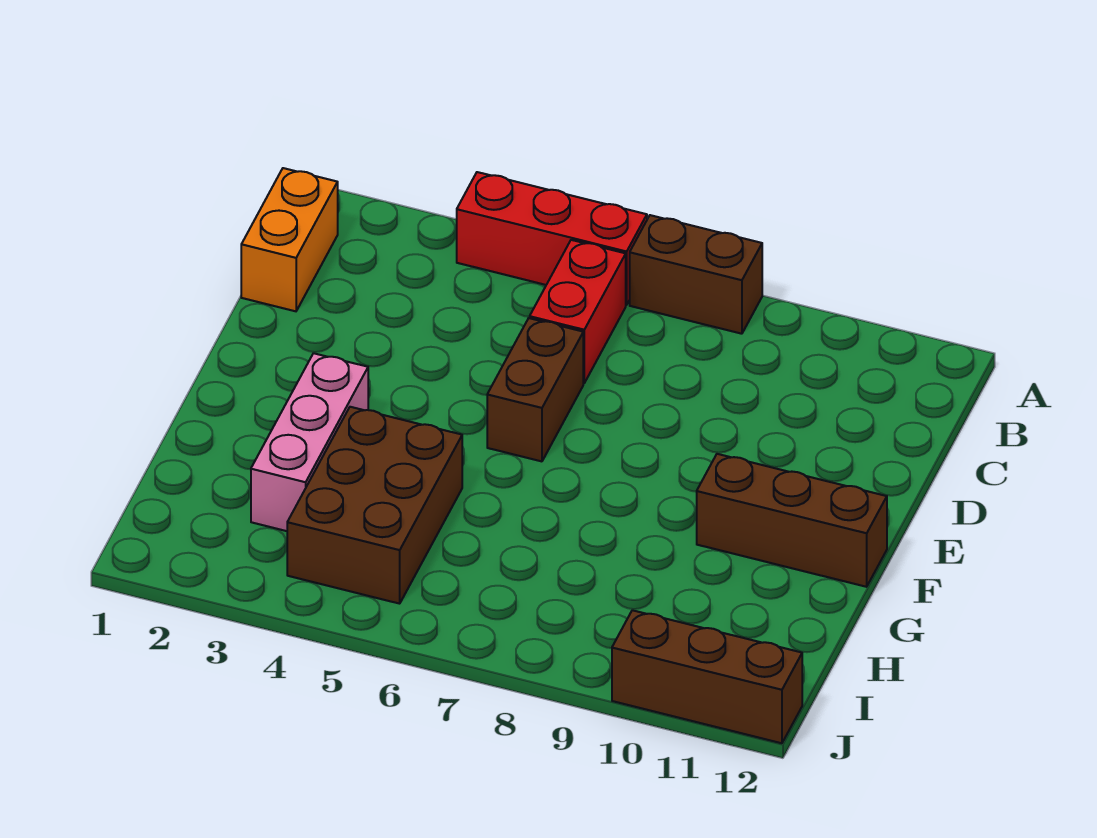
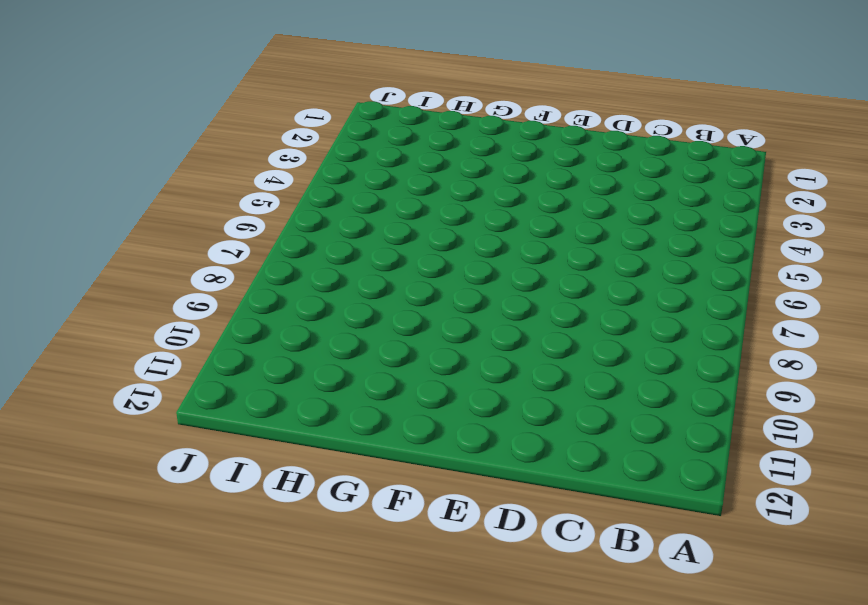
none -> red 1x3 brick [457,172,647,305]
none -> brown 1x2 brick [630,215,762,334]

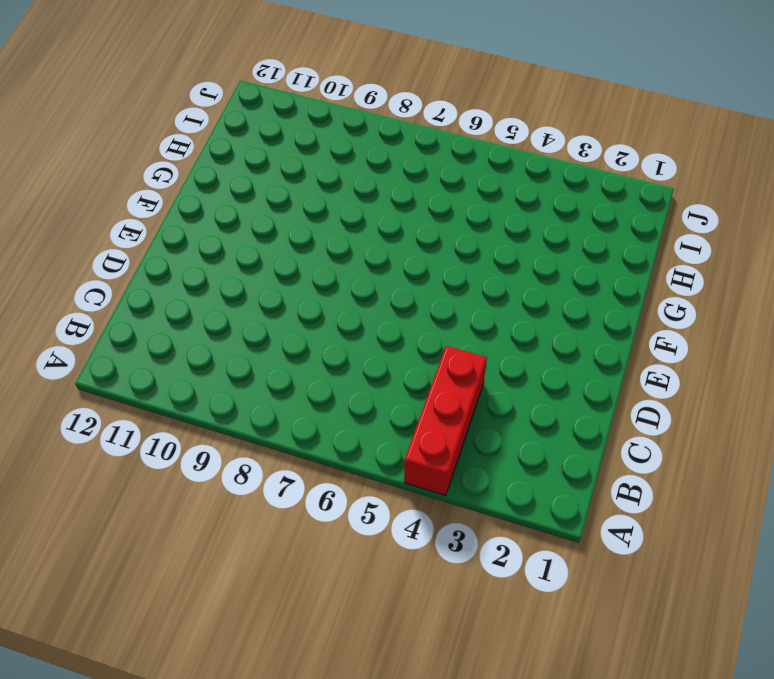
red 1x3 brick [404,346,487,496] -> red 1x3 brick turned to [457,172,647,305]
none -> brown 1x2 brick [630,215,762,334]
none -> orange 1x2 brick [241,168,338,311]

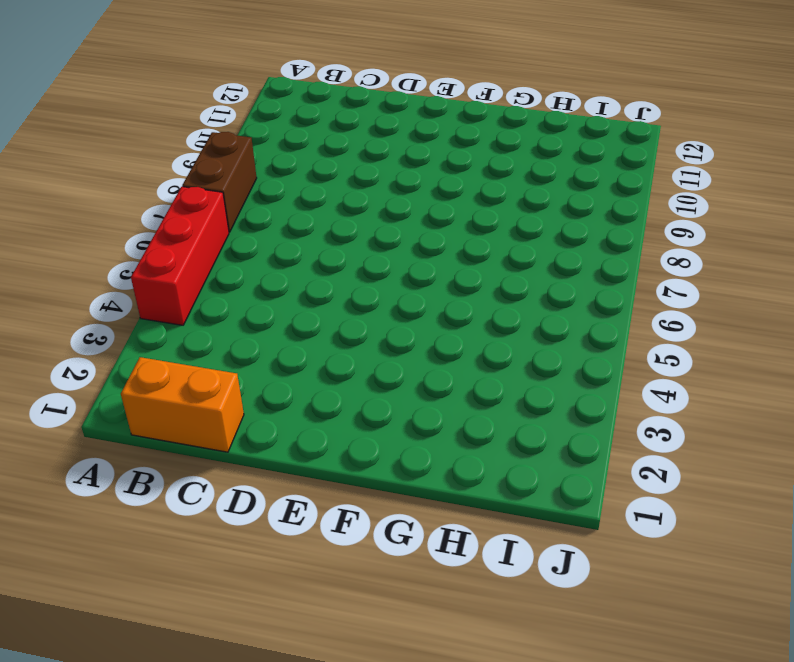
none -> red 1x2 brick [530,240,626,383]
none -> brown 1x2 brick [487,318,583,461]

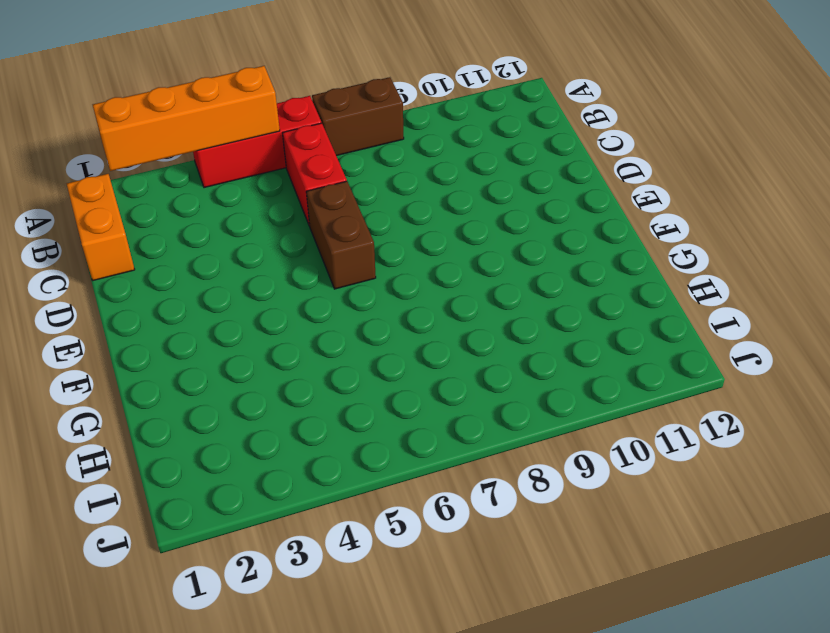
orange 1x4 brick [93,66,280,171] -> none
none -> pink 1x3 brick [251,353,368,531]
none -> brown 1x3 brick [697,454,887,587]

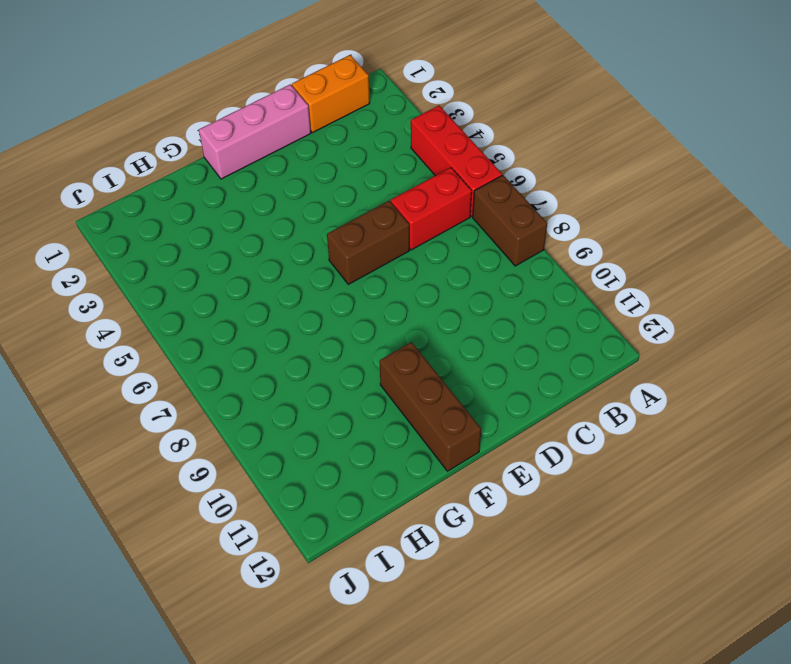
pink 1x3 brick [199,84,311,179] -> pink 1x3 brick moved to [251,353,368,531]
none -> brown 2x3 brick [287,407,462,604]
none -> brown 1x3 brick [612,610,802,743]

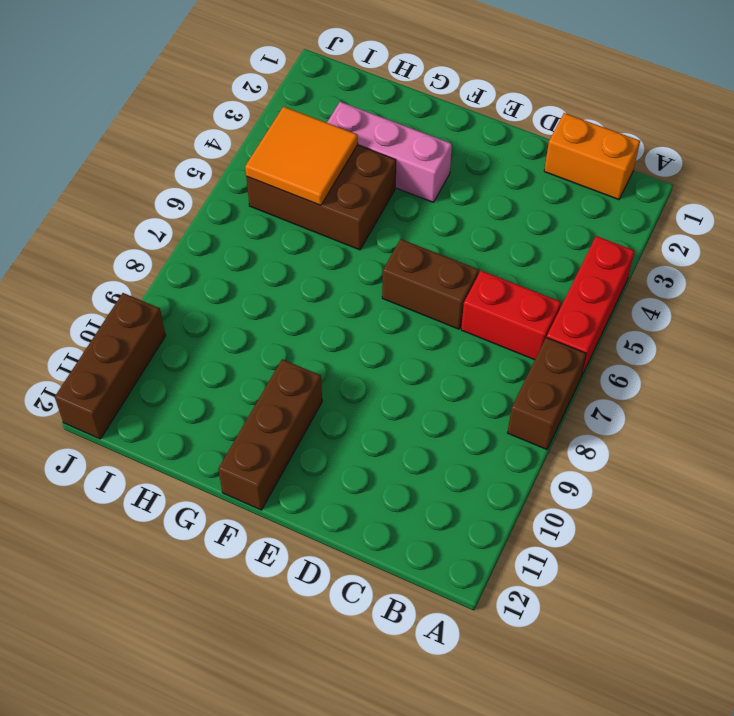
orange 2x2 tile [245,107,358,205] -> none

